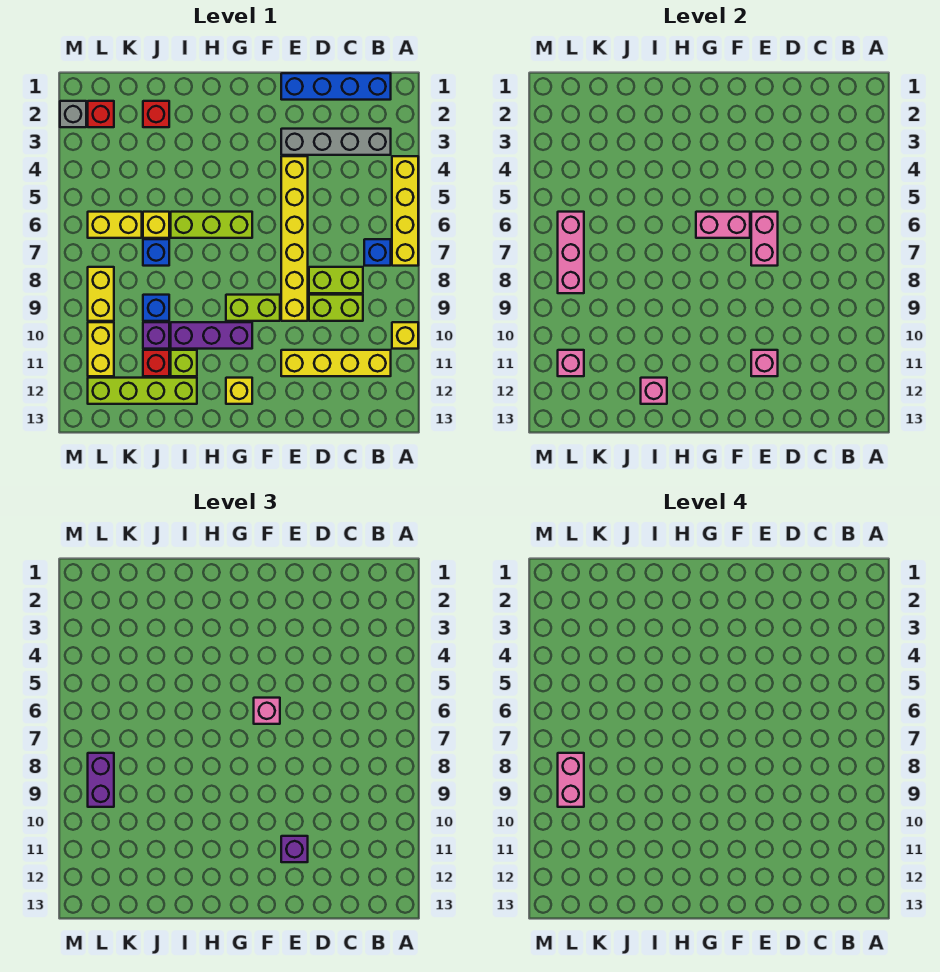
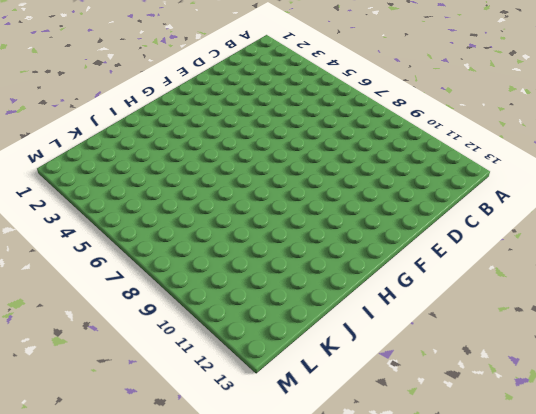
none -> yellow 1x4 brick [392,156,418,266]
none -> yellow 1x1 brick [392,322,418,349]
none -> blue 1x4 brick [281,73,391,100]
none -> grey 1x4 brick [281,129,391,155]

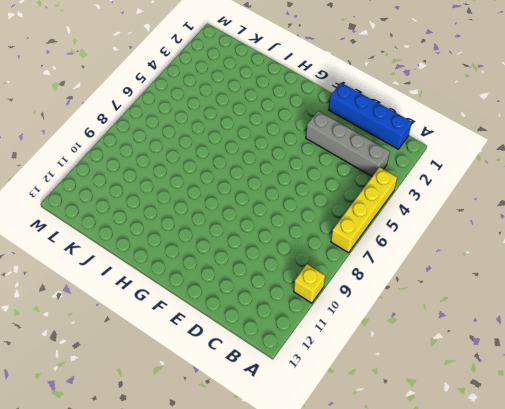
none -> blue 1x1 brick [364,239,391,266]
none -> yellow 1x4 brick [281,350,391,376]
none -> lime 1x2 brick [309,267,363,293]
none -> lime 1x2 brick [309,295,363,321]

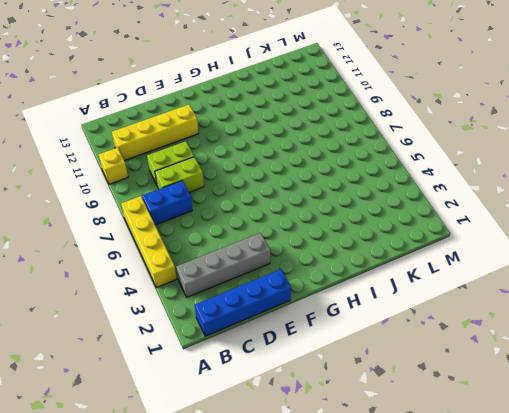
blue 1x2 brick [142,180,192,225] -> blue 1x1 brick [364,239,391,266]
none -> yellow 1x6 brick [281,156,308,321]
none -> lime 1x2 brick [226,295,280,321]
none -> lime 1x3 brick [171,212,252,238]
none -> purple 1x3 brick [171,322,252,349]

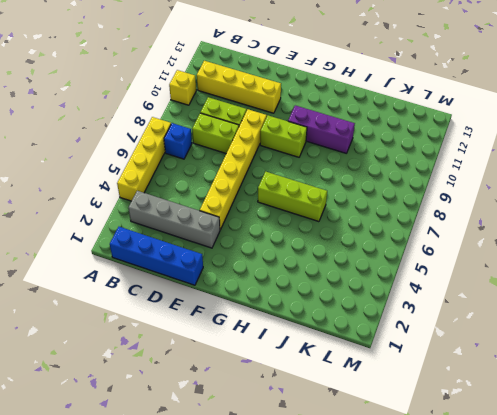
none -> yellow 1x1 brick [226,378,252,404]
none -> lime 1x1 brick [171,350,197,376]
none -> lime 1x4 brick [88,378,197,404]
none -> red 1x1 brick [143,101,169,127]

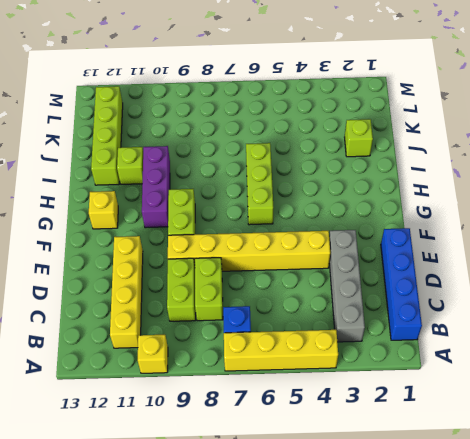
lime 1x1 brick [345,119,373,157] -> red 1x1 brick [143,101,169,127]
none -> yellow 1x1 brick [143,212,169,238]
none -> blue 1x1 brick [143,239,169,266]
none -> blue 1x1 brick [143,295,169,321]
none -> purple 1x1 brick [143,322,169,349]

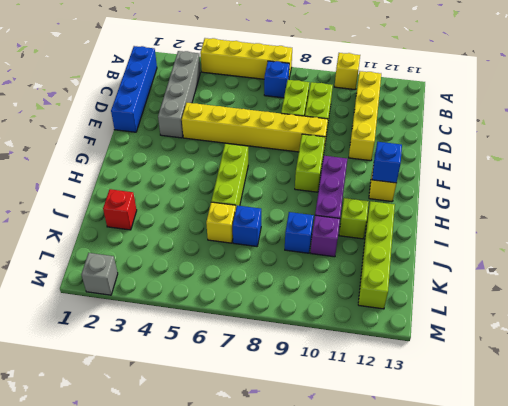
blue 1x1 brick [372,142,402,183] -> none
none -> red 1x1 brick [143,350,169,376]
none -> yellow 1x2 brick [88,212,142,238]
none -> red 1x1 brick [88,101,114,127]
none -> yellow 1x2 brick [88,267,114,321]

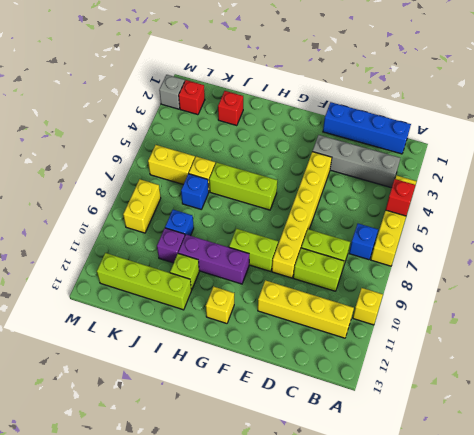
red 1x1 brick [386,179,416,216] -> red 1x1 brick moved to [143,350,169,376]
none -> yellow 1x2 brick [88,322,114,376]
none -> pink 1x2 brick [751,212,778,266]
none -> pink 1x1 brick [751,350,778,376]
none -> pink 1x2 brick [696,212,750,238]

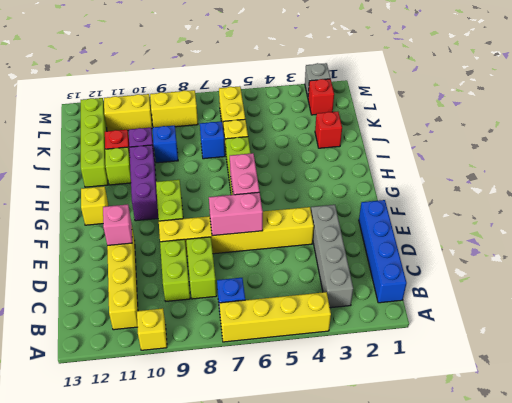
none -> pink 1x1 brick [641,378,667,404]
none -> pink 1x3 brick [558,212,584,293]
none -> pink 1x1 brick [558,350,584,376]
none -> purple 1x1 brick [281,836,308,862]

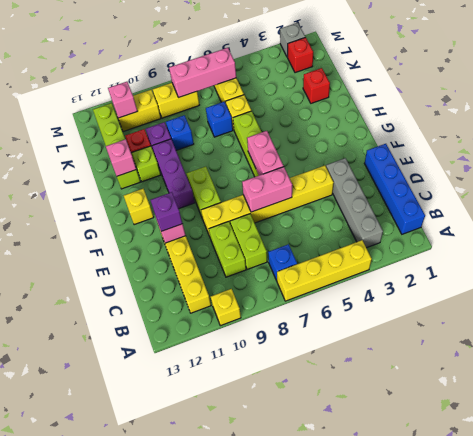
none -> pink 1x1 brick [254,698,280,724]
none -> purple 1x2 brick [88,753,114,807]
none -> pink 1x2 brick [558,753,584,807]

